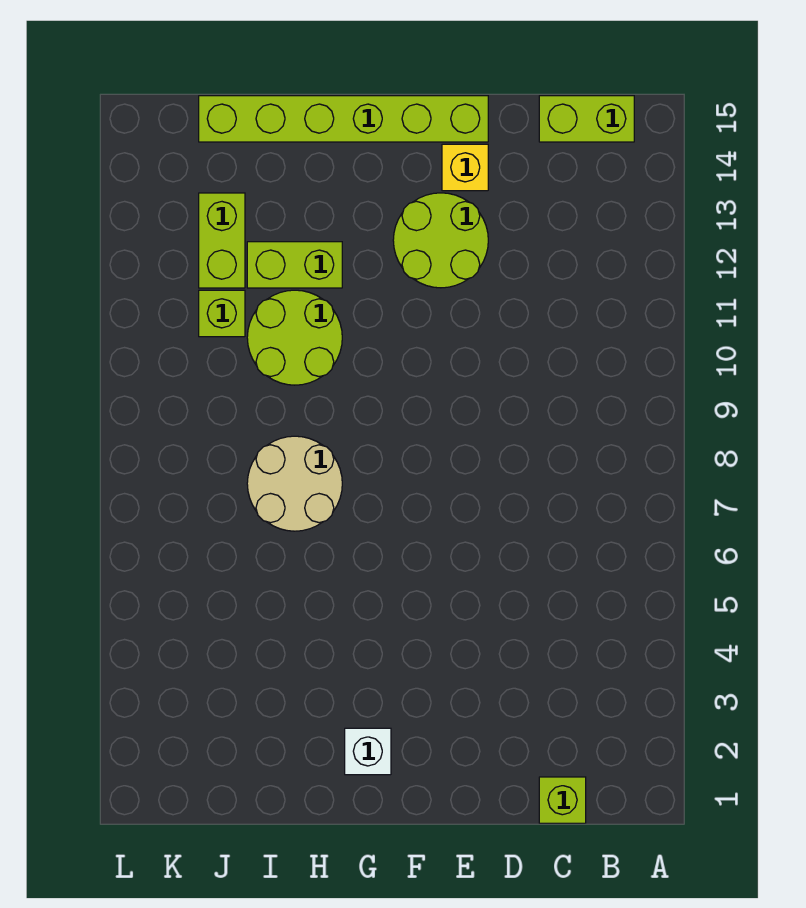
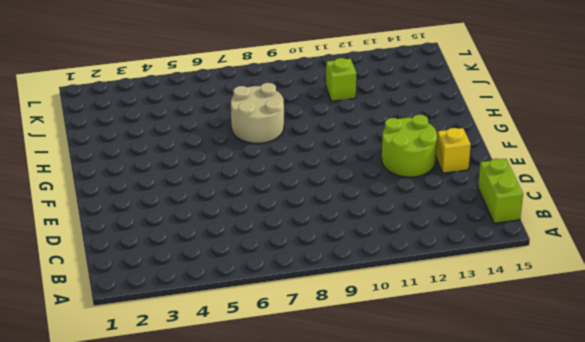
none -> lime 1x1 brick [539,777,586,823]
none -> lime 1x6 brick [199,96,488,142]

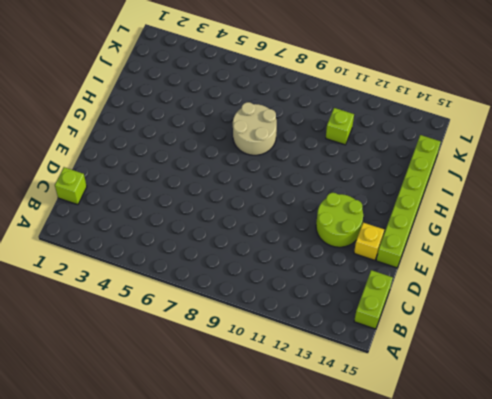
none -> white 1x1 brick [345,728,391,775]
none -> lime 2x2 round brick [247,290,342,385]

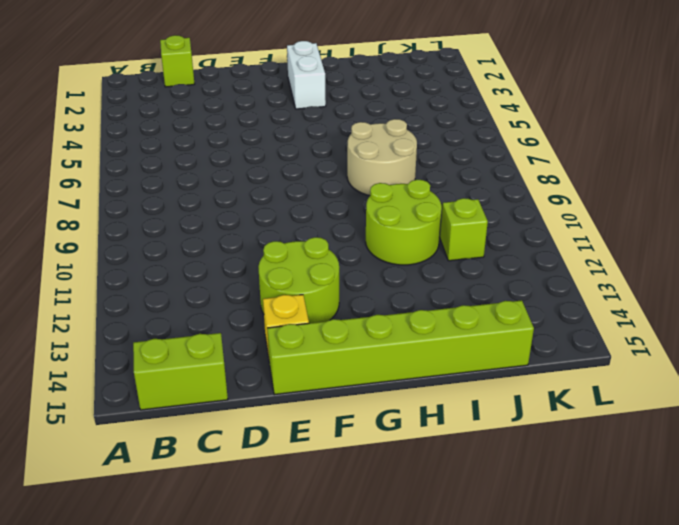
white 1x2 brick [287,41,326,109] -> white 1x1 brick [345,728,391,775]
none -> lime 1x2 brick [247,242,342,288]
none -> lime 1x2 brick [199,193,245,288]

